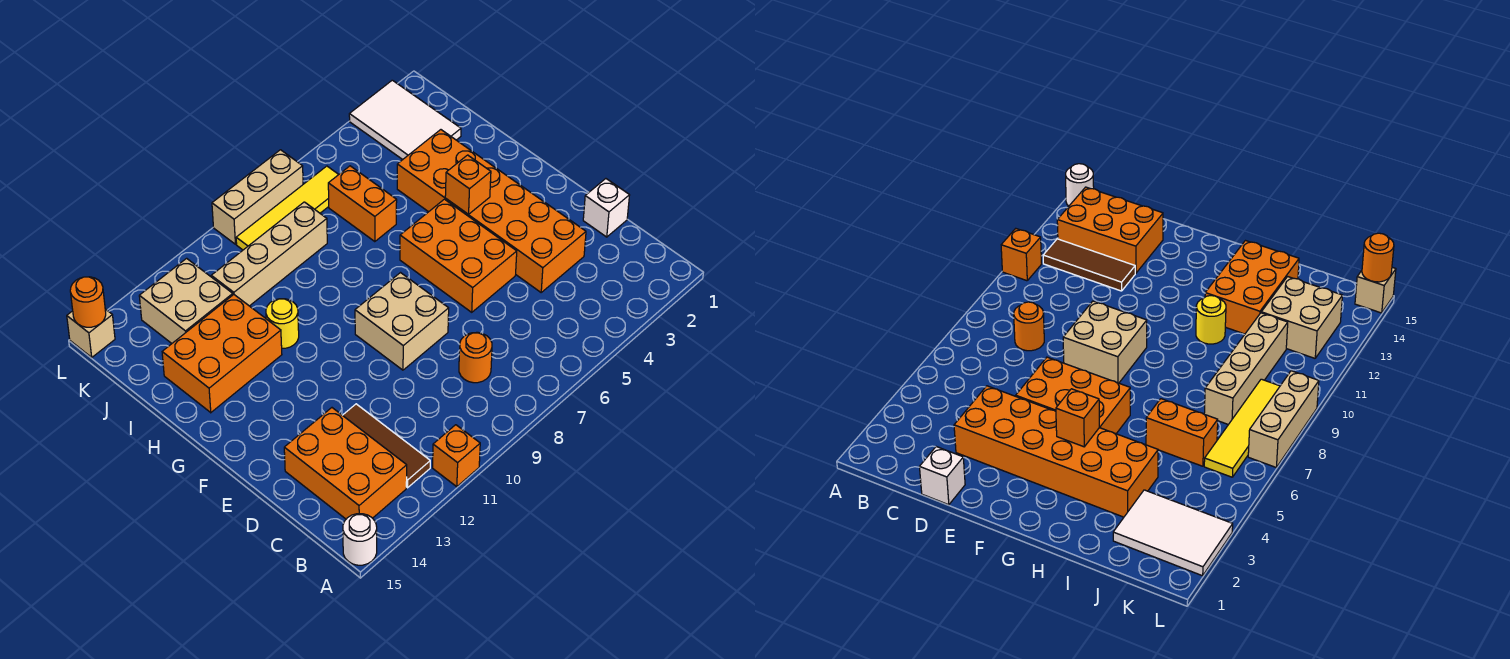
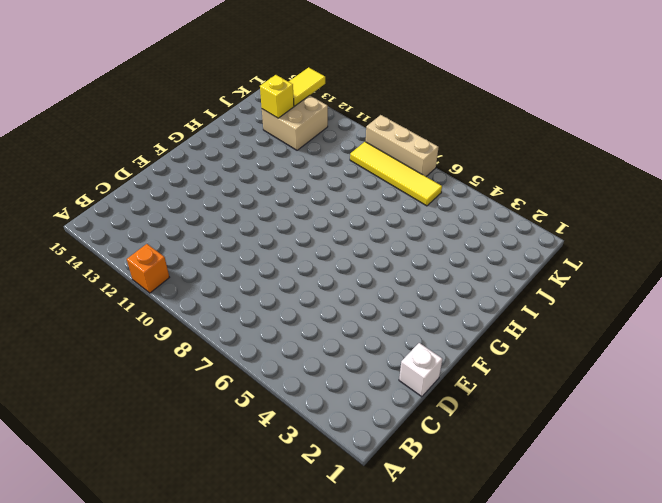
yellow 1x1 brick [260,75,294,118] -> none
yellow 1x2 tile [289,67,325,106] -> none
none -> white 1x1 round brick [343,514,377,565]
none -> brown 1x3 tile [343,404,430,488]
none -> orange 2x3 brick [284,408,407,519]

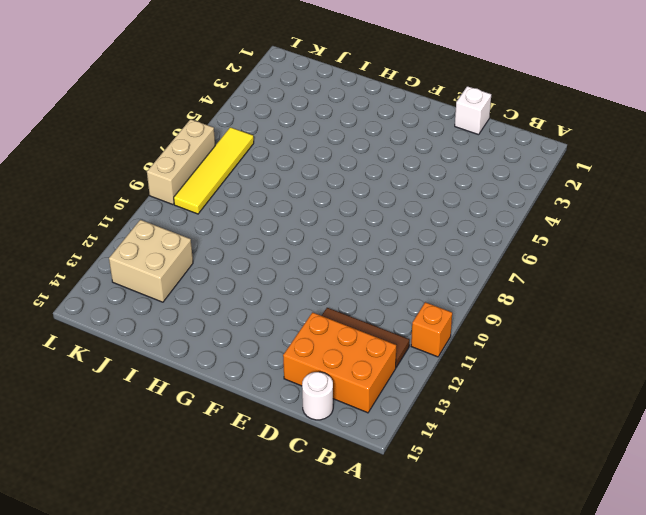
white 1x1 round brick [302,372,333,420] -> white 1x1 round brick moved to [343,514,377,565]
none -> orange 1x1 round brick [459,332,492,383]
none -> orange 2x6 brick [397,130,586,292]
none -> orange 2x3 brick [400,199,517,312]

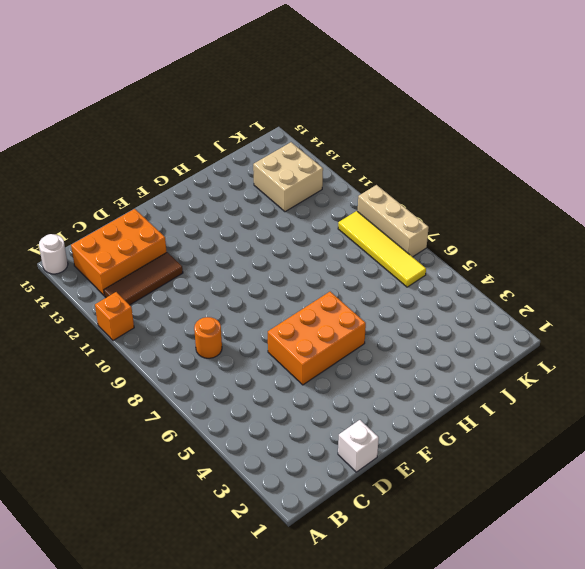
none -> orange 2x6 brick [397,130,586,292]
none -> tan 2x2 brick [355,273,449,370]
none -> yellow 1x1 round brick [266,299,299,348]

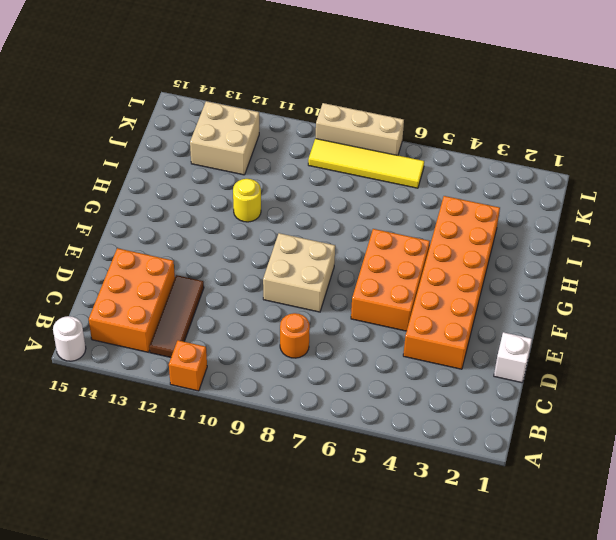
none -> orange 2x3 brick [162,295,282,413]
none -> orange 1x2 brick [328,166,397,242]
none -> white 2x3 tile [349,80,461,160]

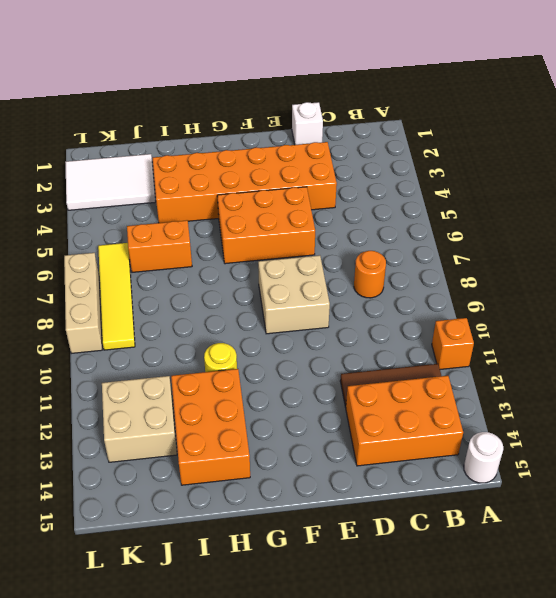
none -> tan 1x4 brick [211,202,327,306]
none -> tan 1x1 brick [67,309,115,357]
none -> orange 1x1 brick [445,155,491,214]

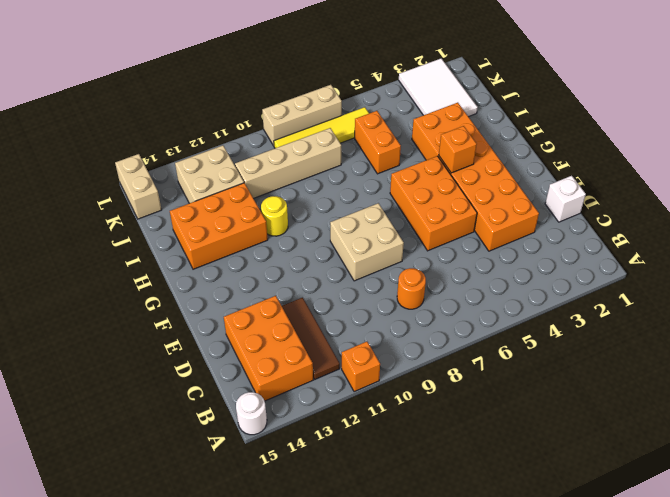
tan 1x2 brick [115,154,162,219] -> tan 1x1 brick [67,309,115,357]
none -> orange 1x1 round brick [70,277,106,327]

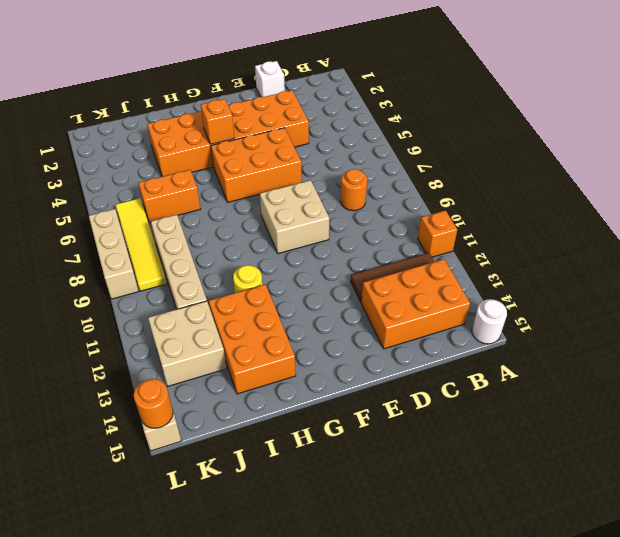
none -> white 2x3 tile [349,80,461,160]

